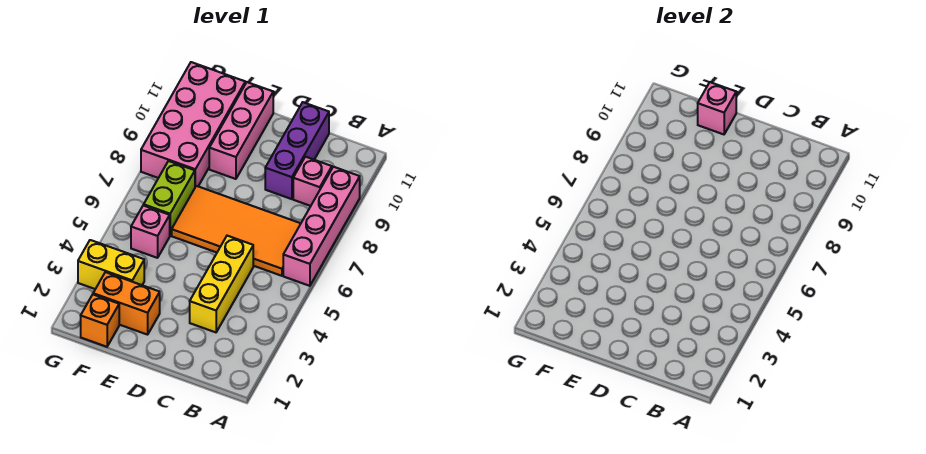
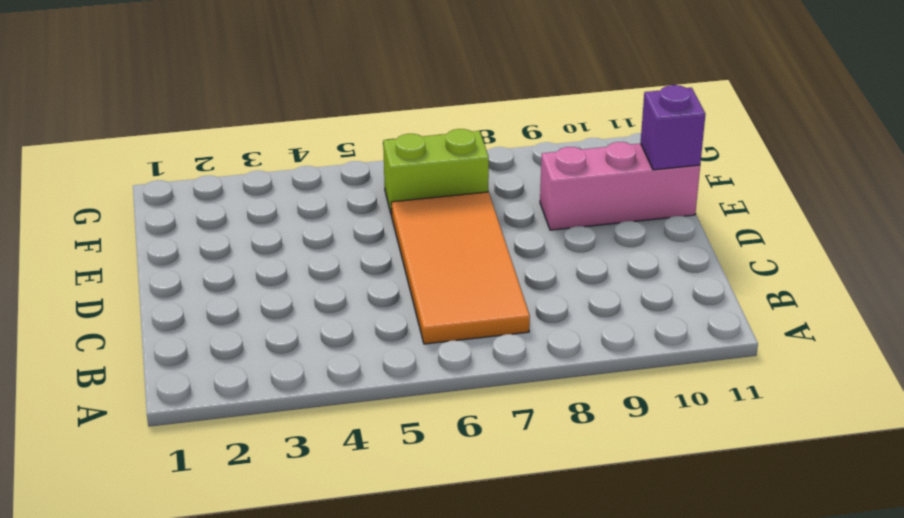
purple 1x1 brick [641,85,705,170] -> pink 1x1 brick [698,82,736,134]
none -> pink 1x4 brick [283,167,360,286]
none -> pink 1x1 brick [293,157,332,206]
none -> yellow 1x3 brick [190,236,253,332]

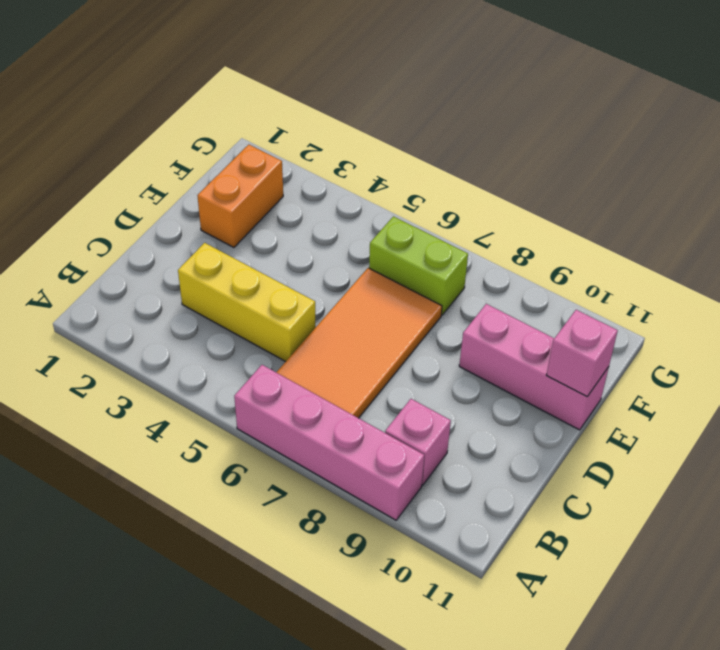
none -> purple 1x3 brick [265,102,329,199]
none -> orange 1x1 brick [81,295,119,347]
none -> yellow 1x2 brick [78,240,144,289]

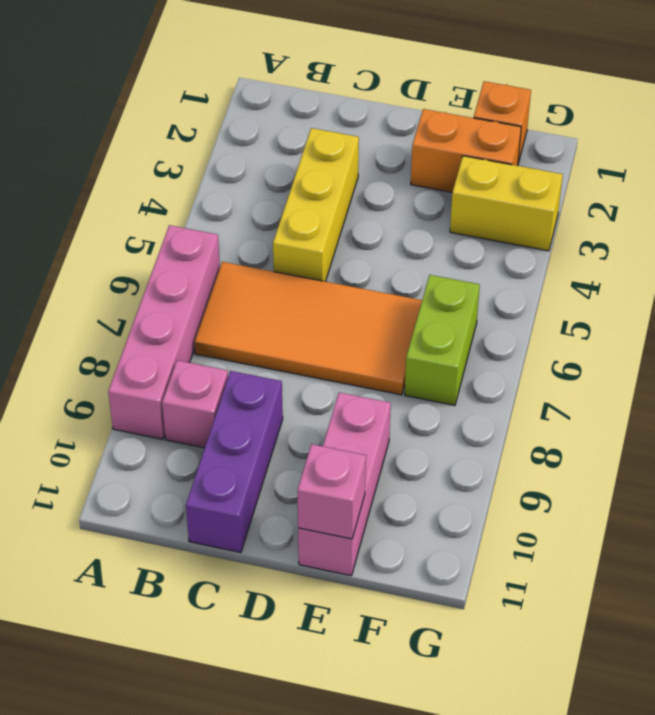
none -> pink 1x1 brick [131,205,170,258]
none -> pink 2x4 brick [141,62,245,187]

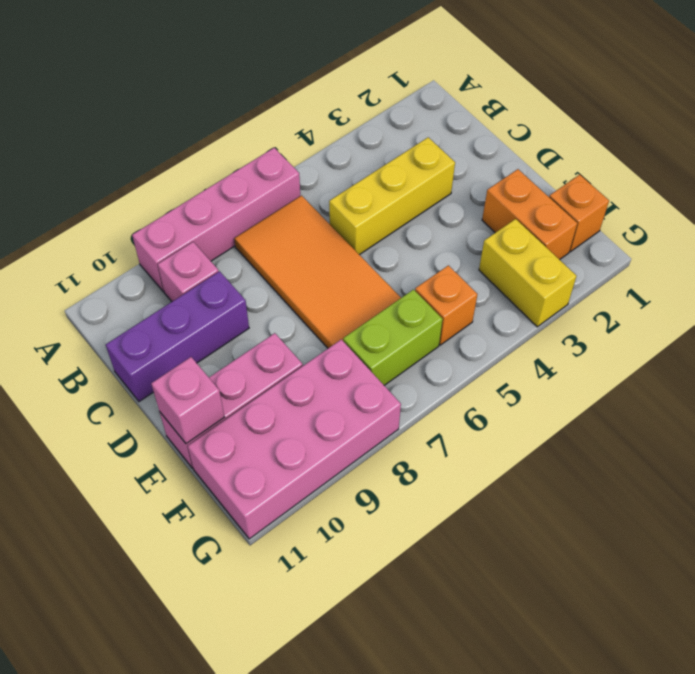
orange 1x1 brick [415,265,477,345] -> pink 1x1 brick [131,205,170,258]

